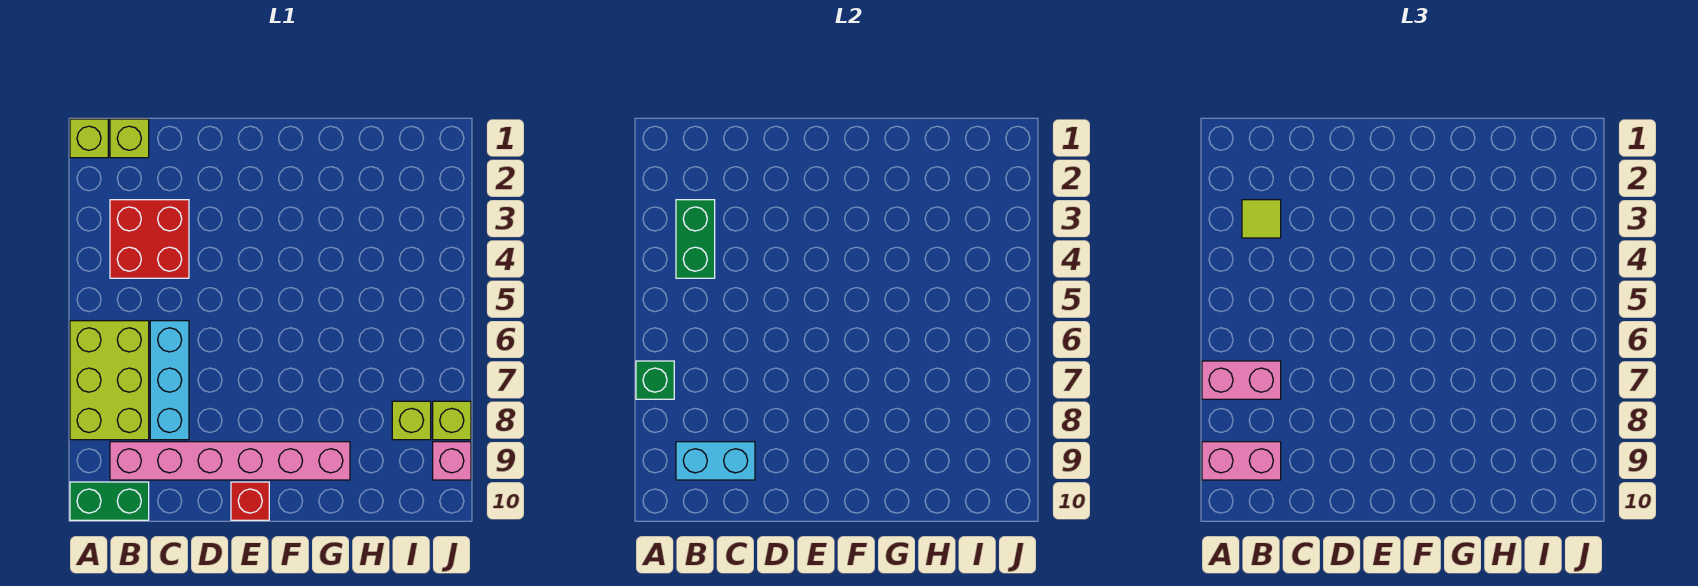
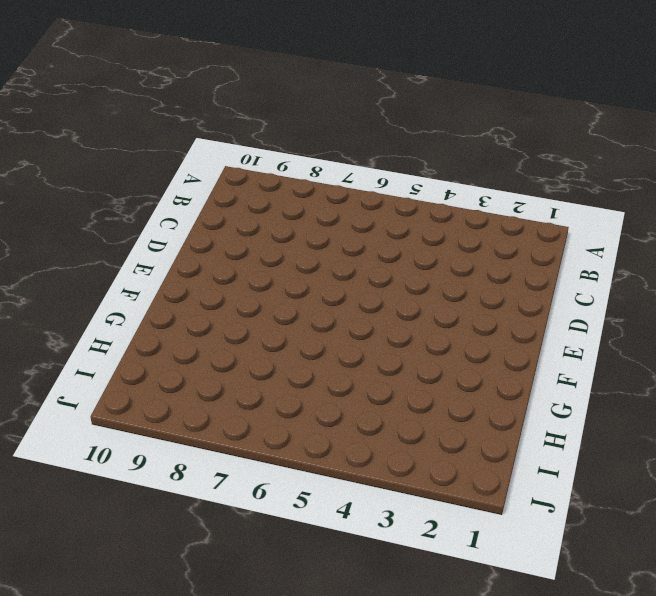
none -> lime 1x1 brick [70,119,108,158]
none -> lime 2x3 brick [70,321,149,440]
none -> green 1x2 brick [70,482,149,520]

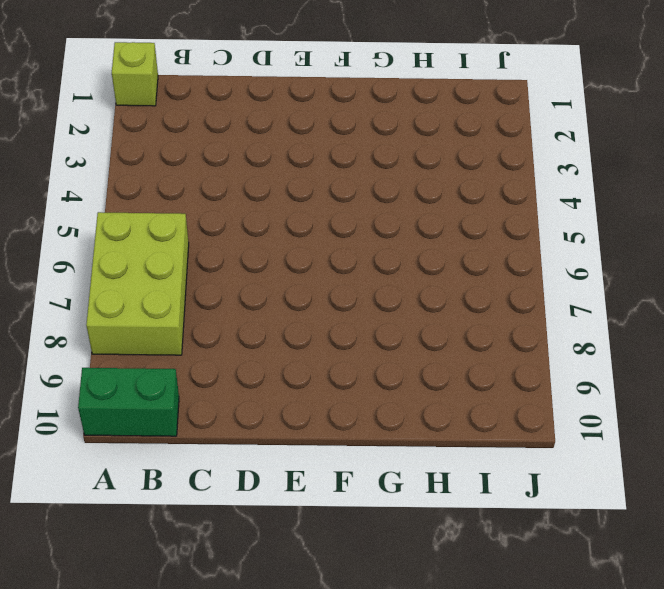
none -> lime 1x1 brick [110,119,149,158]
none -> red 2x2 brick [110,200,189,278]
none -> pink 1x6 brick [110,442,350,480]

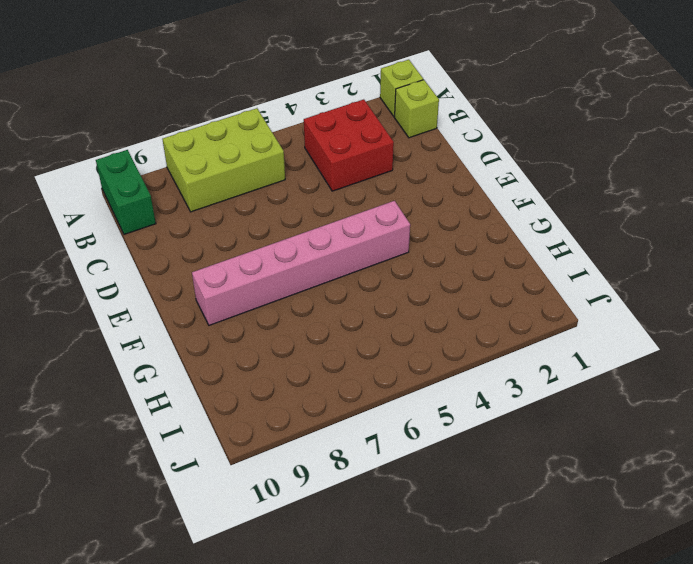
pink 1x6 brick [192,201,410,325] -> pink 1x6 brick turned to [110,442,350,480]
none -> cyan 1x3 brick [150,321,189,440]
none -> red 1x1 brick [231,482,269,520]
none -> lime 1x1 brick [392,401,431,440]

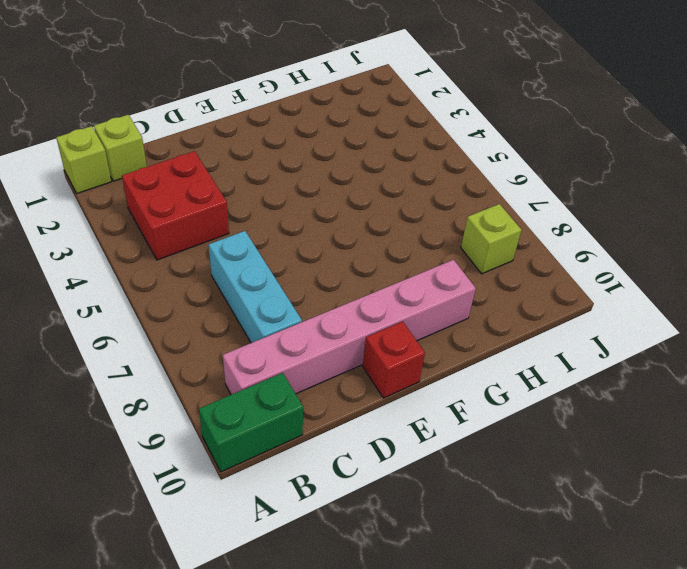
none -> lime 2x3 brick [70,321,149,440]
none -> lime 1x1 brick [433,401,471,440]
none -> pink 1x1 brick [433,442,471,480]

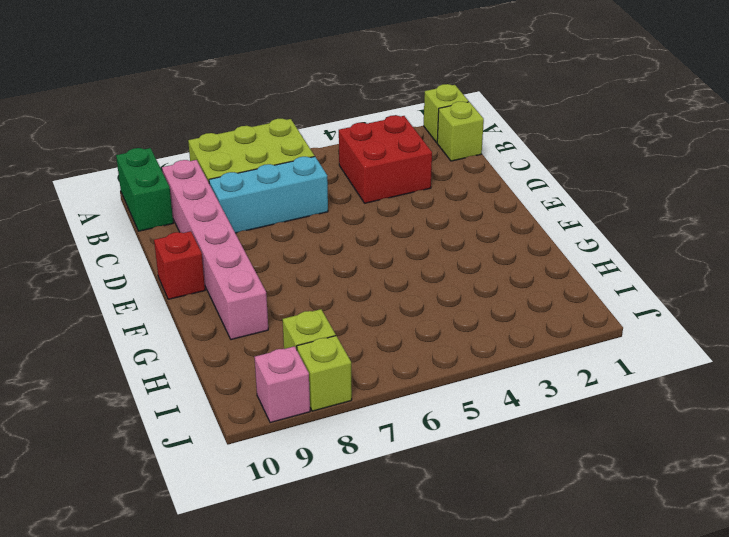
none -> green 1x1 brick [636,361,674,399]
none -> green 1x2 brick [676,200,715,278]
none -> cyan 1x2 brick [676,442,755,480]

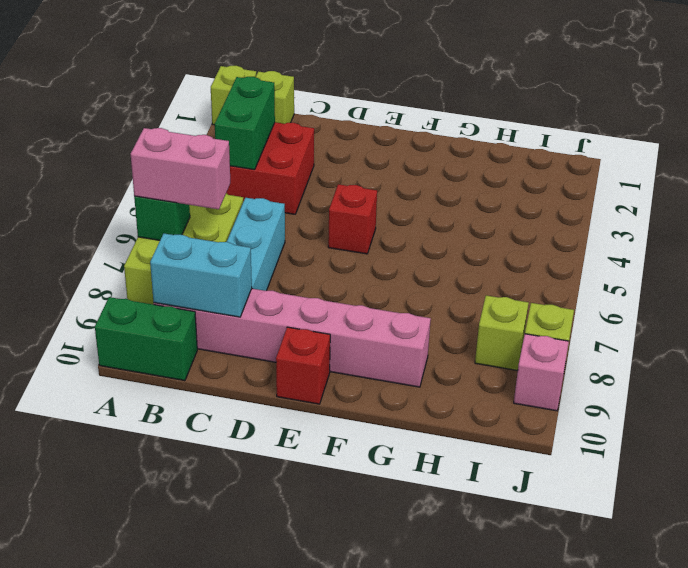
red 1x1 brick [328,184,377,254] -> none
none -> pink 1x2 brick [1202,442,1281,480]
none -> lime 1x1 tile [1242,200,1281,238]

